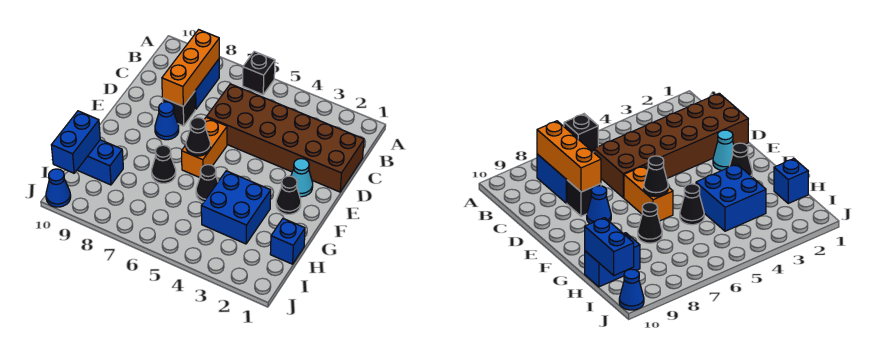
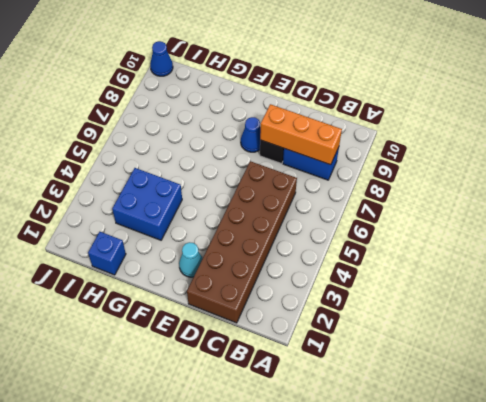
none -> black 1x1 brick [243,52,275,95]
none -> orange 1x2 brick [182,117,227,178]
none -> black 1x1 cone [276,176,301,214]

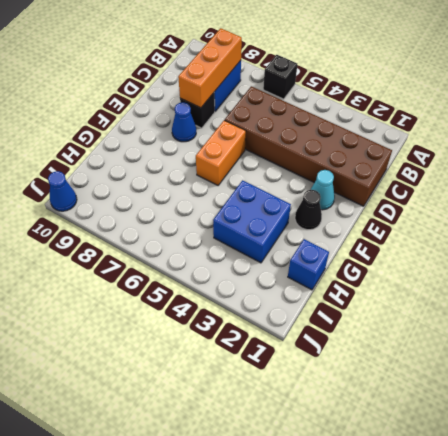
none -> black 1x1 cone [196,165,218,202]
none -> black 1x1 cone [152,145,176,183]
none -> blue 1x2 brick [77,140,123,185]

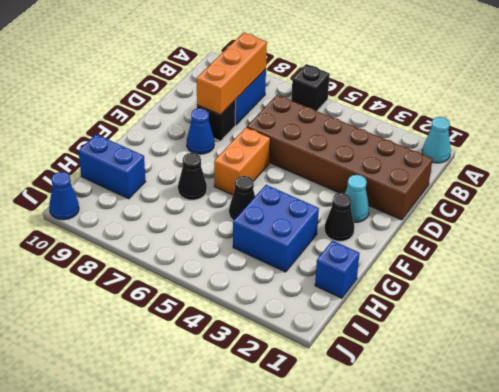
cyan 1x1 cone [422,117,451,163] -> none
none -> black 1x1 cone [186,118,210,156]
none -> blue 1x2 brick [51,111,100,173]

